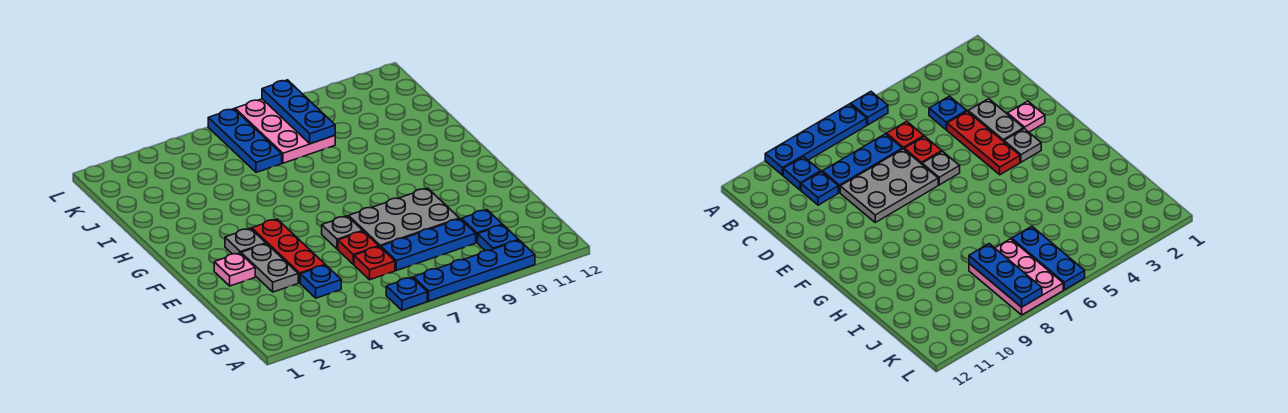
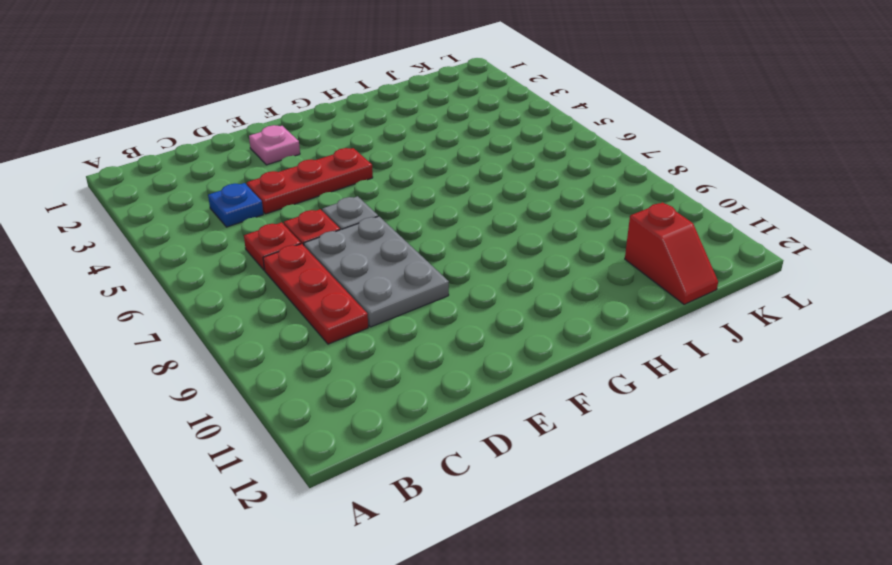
red 1x3 plate [263,244,368,344] -> blue 1x3 plate [381,219,476,270]
red 1x2 slope [625,203,718,304] -> none
none -> blue 1x1 plate [386,277,427,310]
none -> blue 1x4 plate [413,240,535,301]
none -> blue 1x1 plate [478,225,519,251]

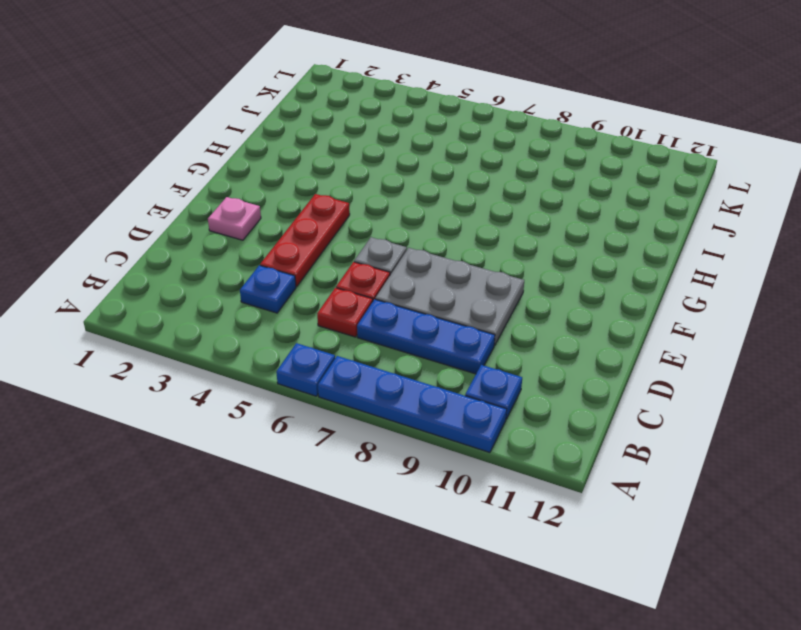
none -> blue 1x1 plate [462,210,502,243]
none -> grey 1x2 plate [241,244,298,292]
none -> grey 1x1 plate [225,228,266,254]

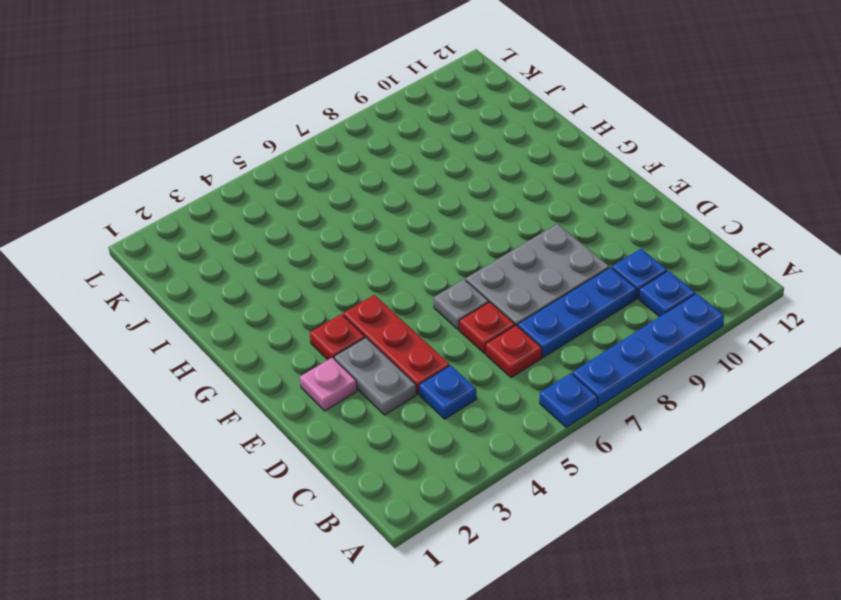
red 1x1 plate [310,314,365,360] -> grey 1x1 plate [225,228,266,254]
none -> blue 1x3 plate [208,109,282,172]
none -> pink 2x3 plate [235,99,335,163]
none -> blue 1x3 plate [262,80,335,144]

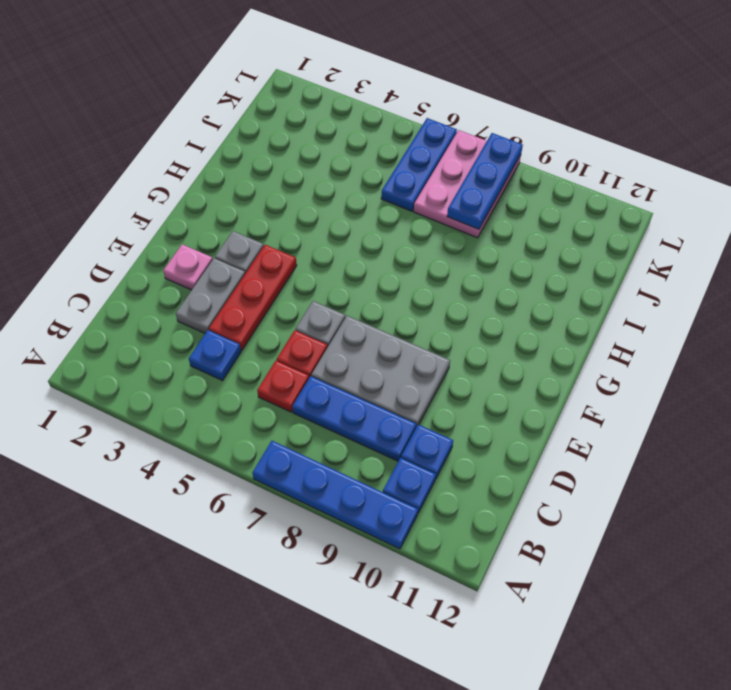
none -> blue 1x1 plate [386,277,427,310]

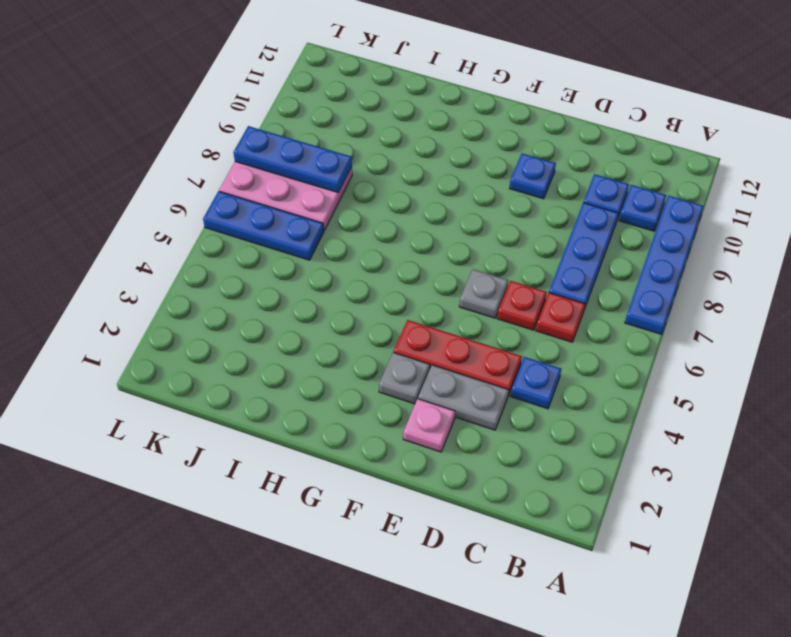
blue 1x1 plate [509,153,556,199] -> blue 1x1 plate moved to [386,277,427,310]
none -> grey 2x3 plate [349,188,459,247]

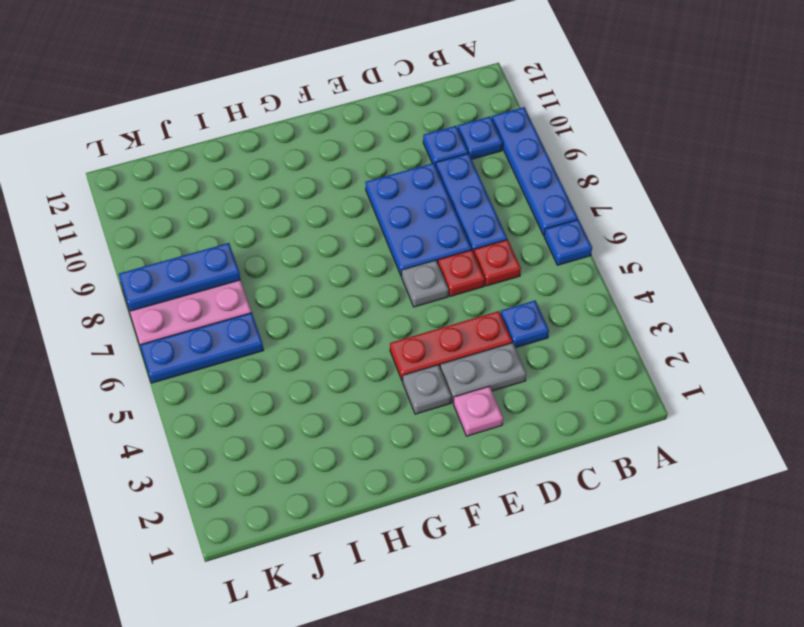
blue 2x3 plate [365,163,472,277] -> grey 2x3 plate [349,188,459,247]

